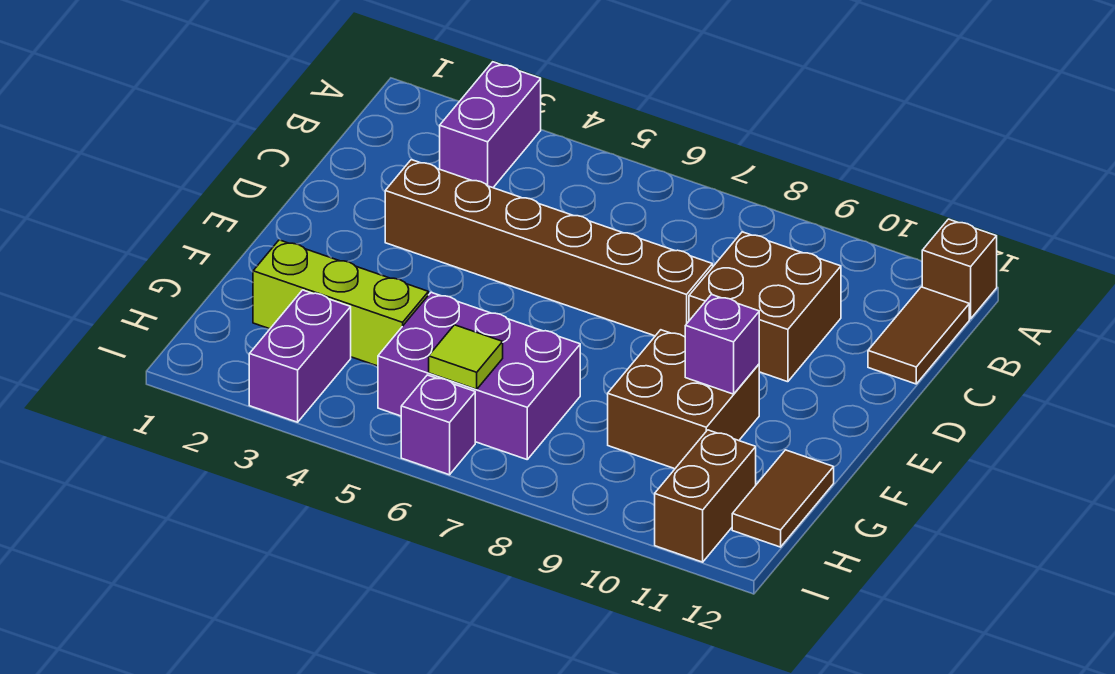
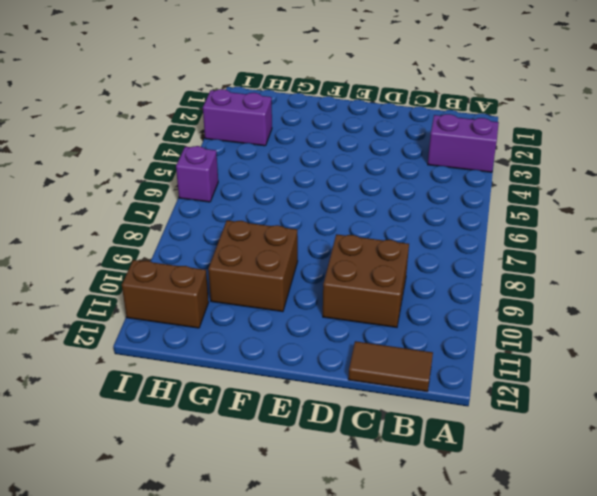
none -> brown 1x1 brick [922,219,997,319]
none -> brown 1x6 brick [385,160,713,337]
none -> lime 1x3 brick [253,240,428,366]

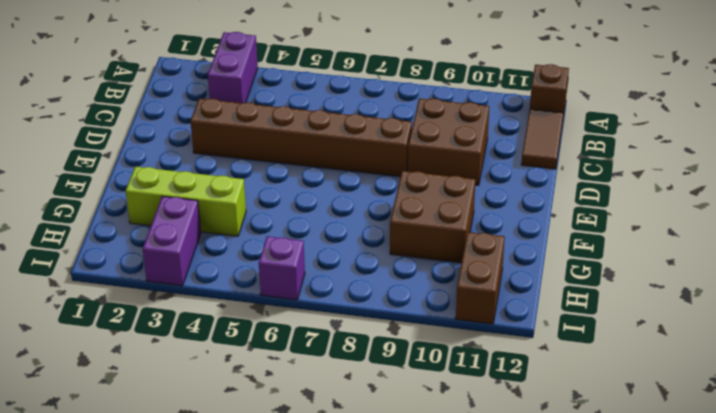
none -> purple 2x3 brick [378,292,580,459]
none -> brown 1x2 tile [732,450,834,547]
none -> purple 1x1 brick [685,294,759,394]

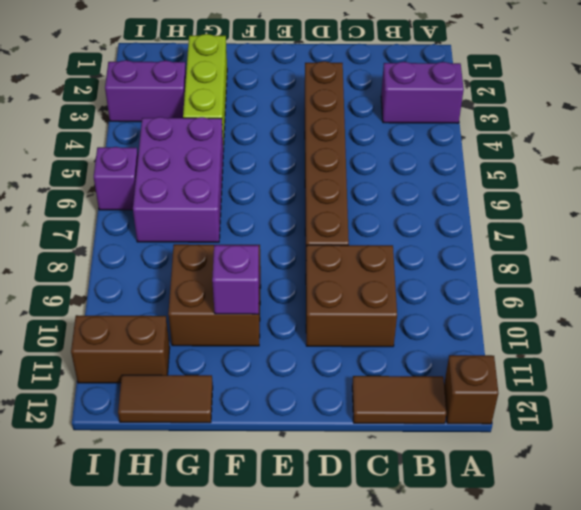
none -> lime 1x1 tile [429,325,503,389]

